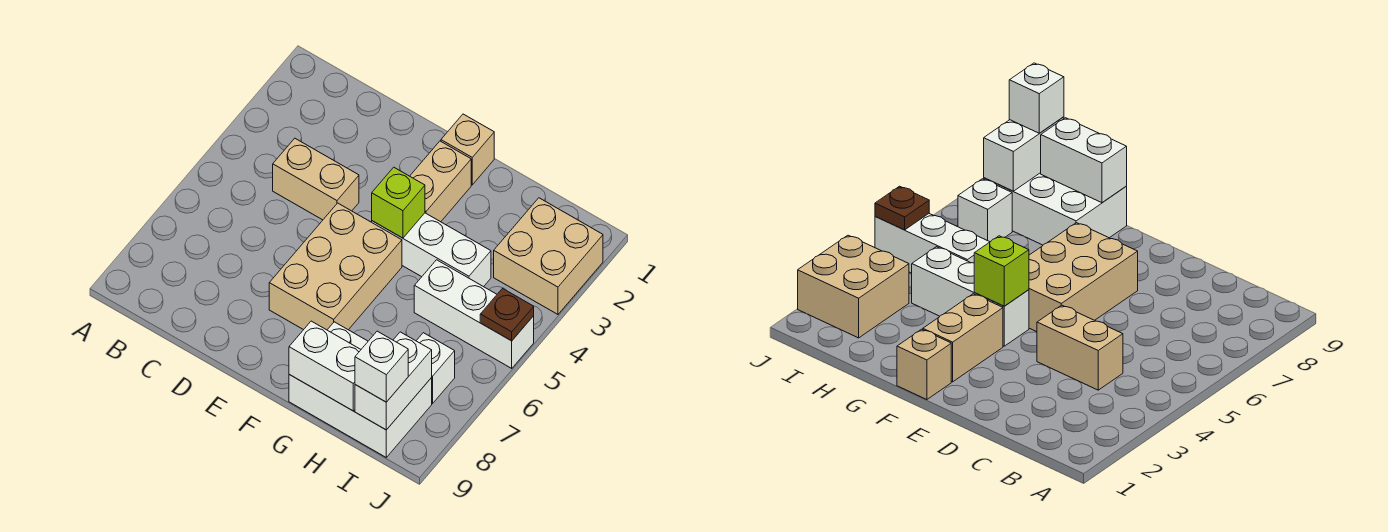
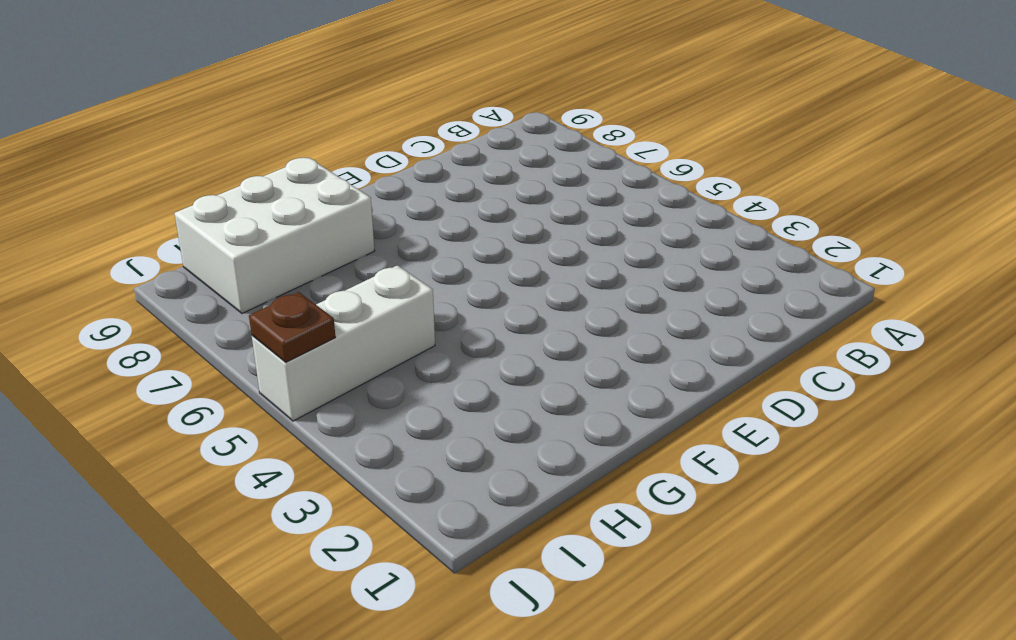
none -> tan 1x2 brick [273,138,359,220]
none -> tan 2x3 brick [269,203,402,330]
none -> tan 1x1 brick [441,114,494,185]

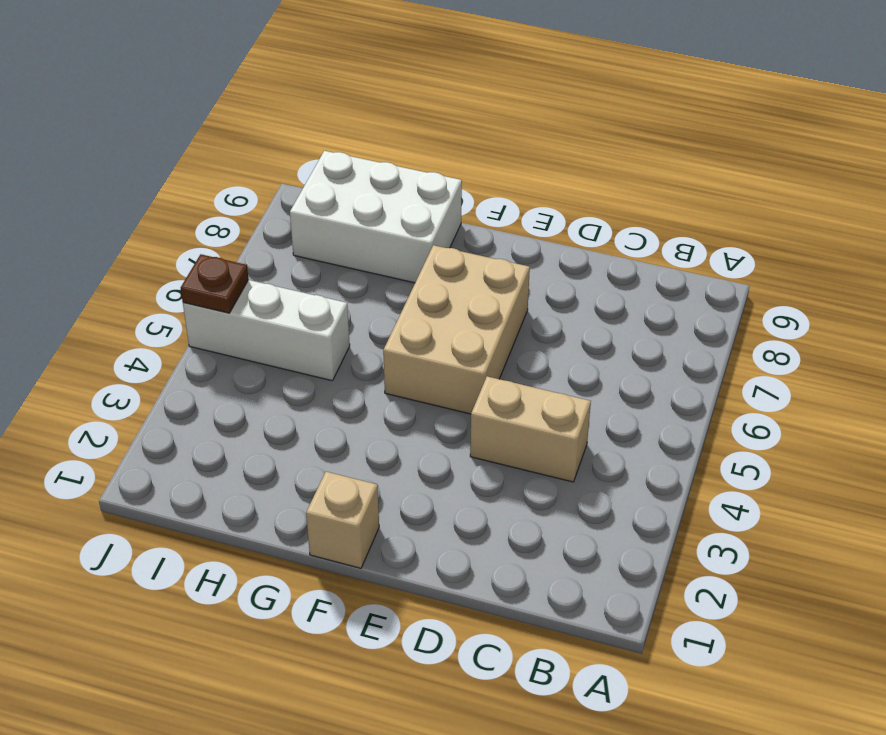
none -> tan 1x2 brick [410,141,471,222]
none -> white 1x3 brick [372,213,491,287]
none -> tan 2x2 brick [494,198,603,314]

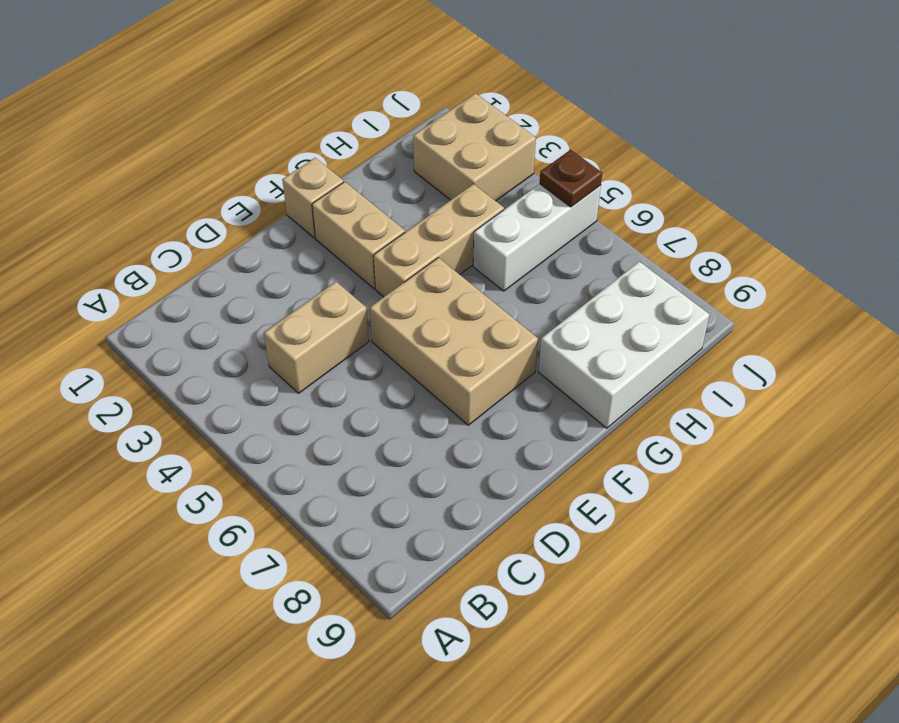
tan 1x3 brick [373,184,504,297] -> white 1x3 brick [372,213,491,287]
none -> white 1x1 brick [416,333,455,403]
none -> lime 1x1 brick [372,167,425,238]
none -> white 1x2 brick [289,321,361,411]

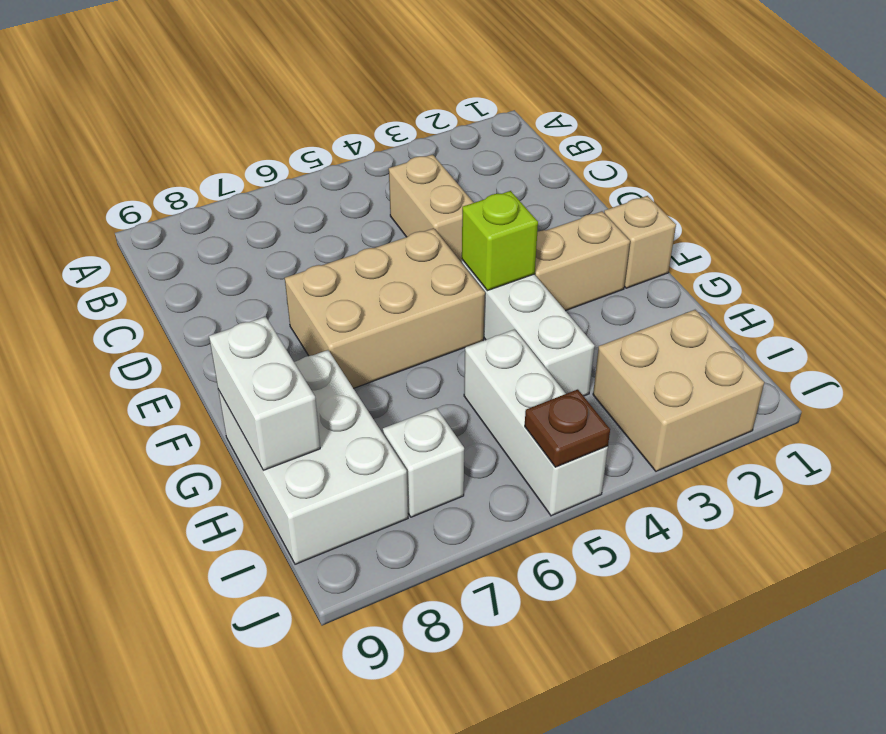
none -> white 1x2 brick [355,332,432,430]
none -> white 1x1 brick [355,331,408,402]

